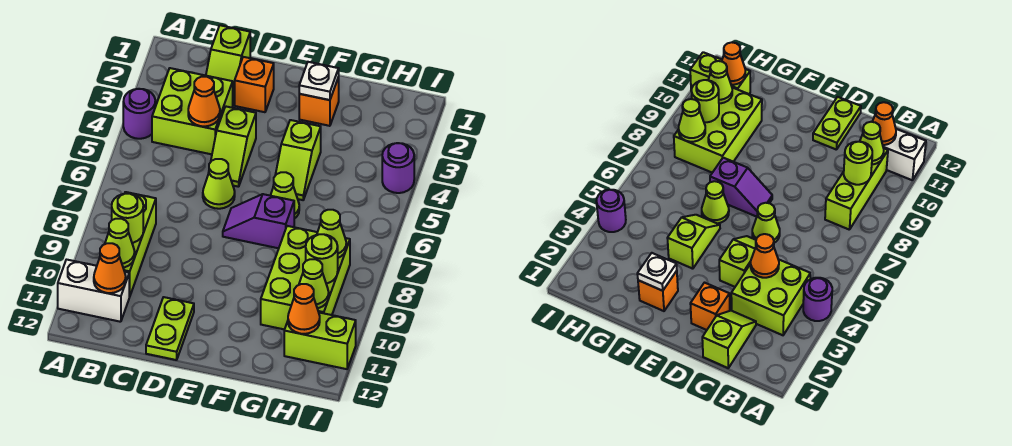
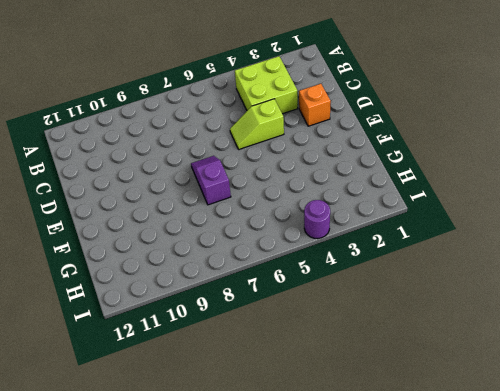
none -> purple 1x1 round brick [123,89,155,139]
none -> white 1x2 brick [58,260,129,322]
none -> lime 1x3 brick [123,192,156,297]

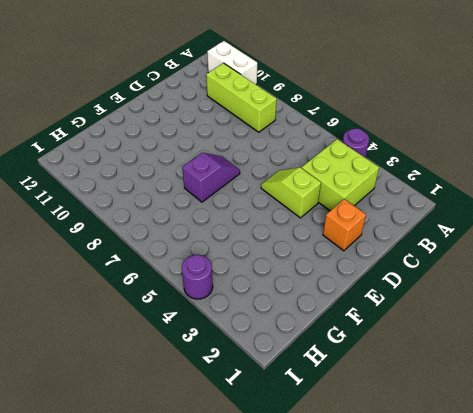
white 1x2 brick [207,41,257,85] -> white 1x2 brick turned to [58,260,129,322]
none -> lime 1x2 slope [206,25,250,104]
none -> lime 1x1 cone [203,159,235,209]
none -> lime 1x2 plate [146,297,194,360]

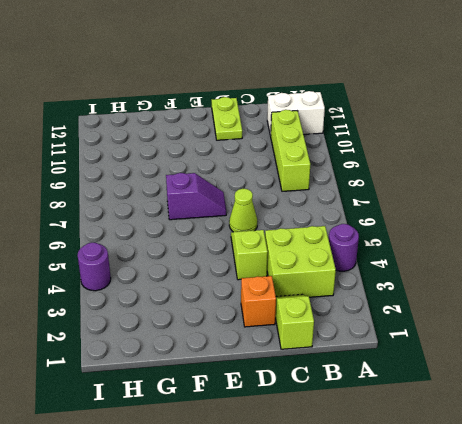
none -> orange 1x1 brick [299,77,339,126]
none -> lime 1x2 slope [273,120,321,200]
none -> lime 1x1 cone [270,172,299,219]

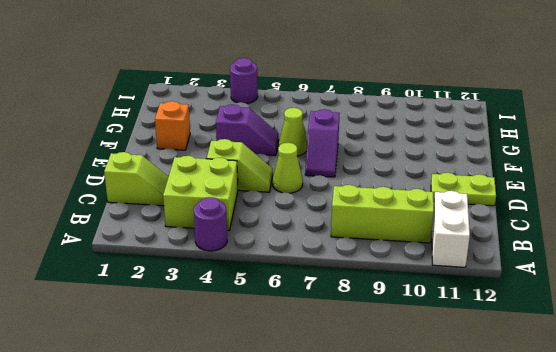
purple 1x2 slope [216,104,279,156] -> lime 1x2 slope [273,120,321,200]
none -> orange 1x1 brick [235,57,274,112]
none -> lime 2x3 brick [261,226,350,329]
none -> lime 1x2 brick [284,313,356,369]

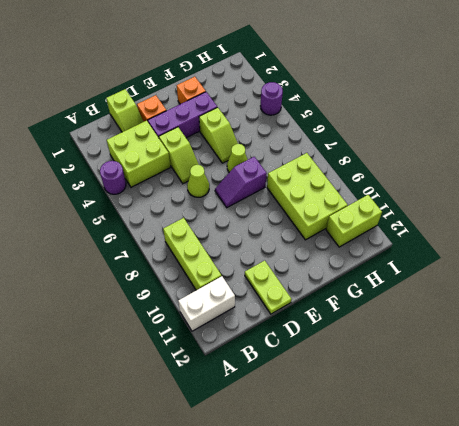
purple 1x3 brick [148,92,217,138] -> none
none -> lime 1x1 round brick [112,194,143,243]
none -> lime 1x1 cone [105,219,135,268]
none -> orange 1x1 cone [94,243,126,293]

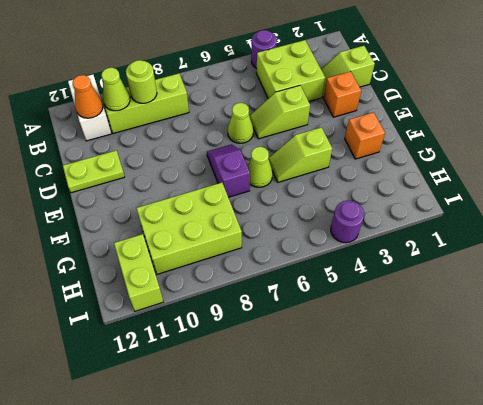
none -> orange 1x1 cone [188,77,220,126]
none -> white 1x1 plate [299,62,339,100]
none -> lime 1x1 cone [317,210,346,258]

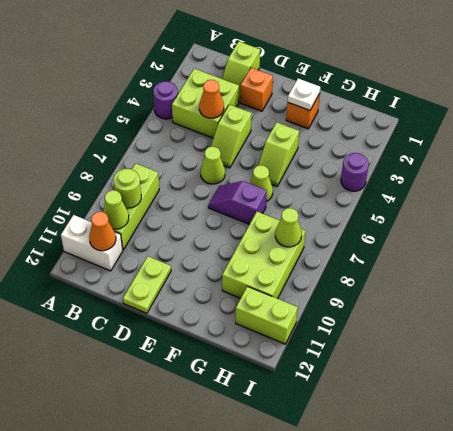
none -> lime 1x1 round brick [306,234,338,284]
none -> lime 1x1 cone [299,259,329,308]
none -> orange 1x1 cone [288,284,320,334]

